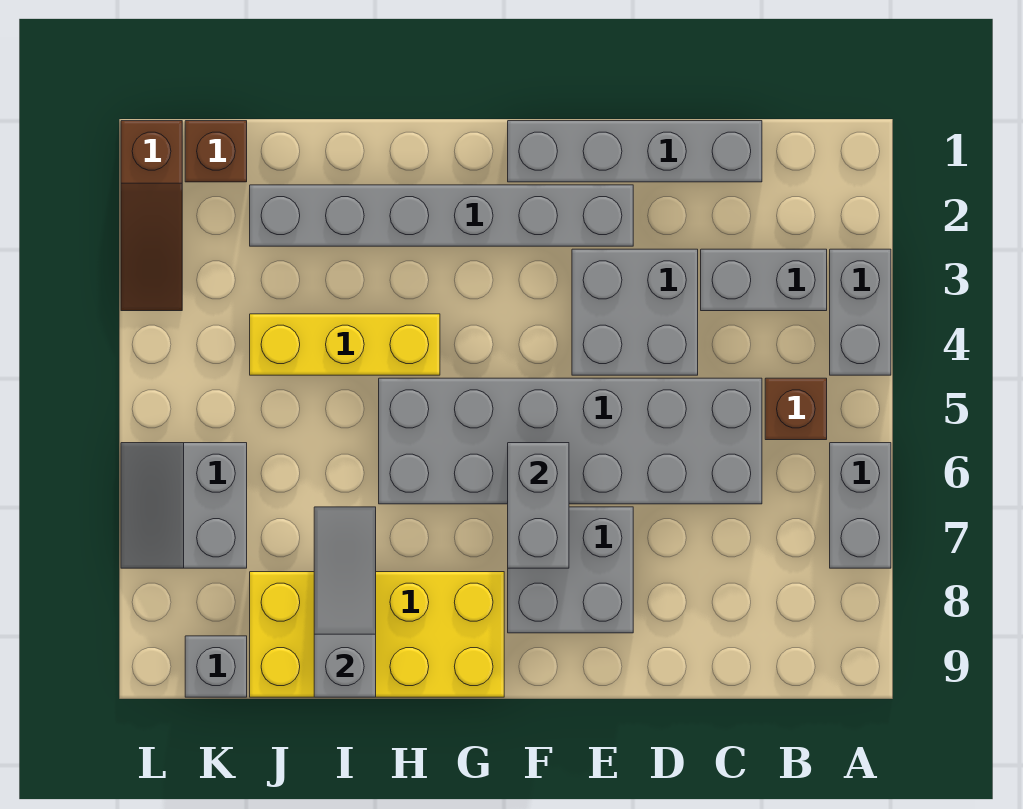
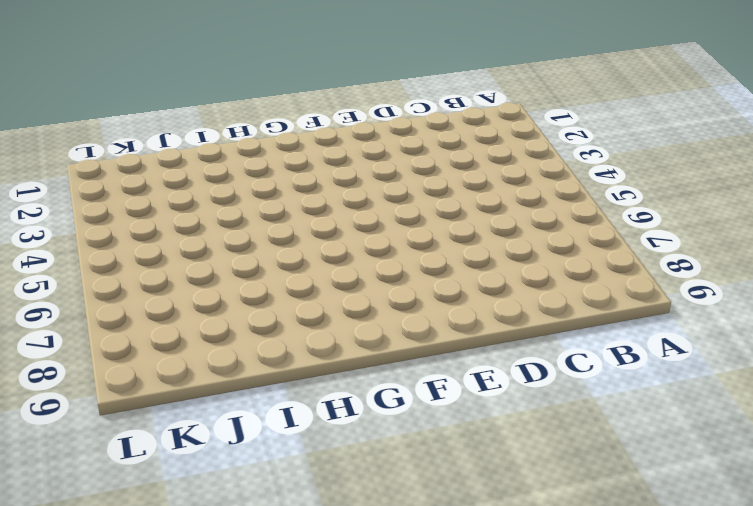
none -> grey 1x2 brick [830,249,891,375]
none -> grey 1x2 brick [830,443,891,568]
none -> grey 1x2 brick [701,249,827,311]

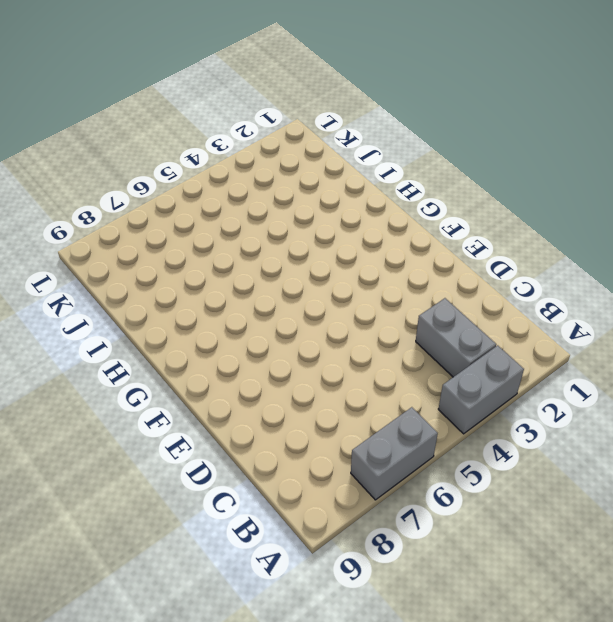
none -> brown 1x1 brick [765,378,827,440]
none -> grey 1x4 brick [508,121,762,182]
none -> grey 2x6 brick [379,378,762,504]

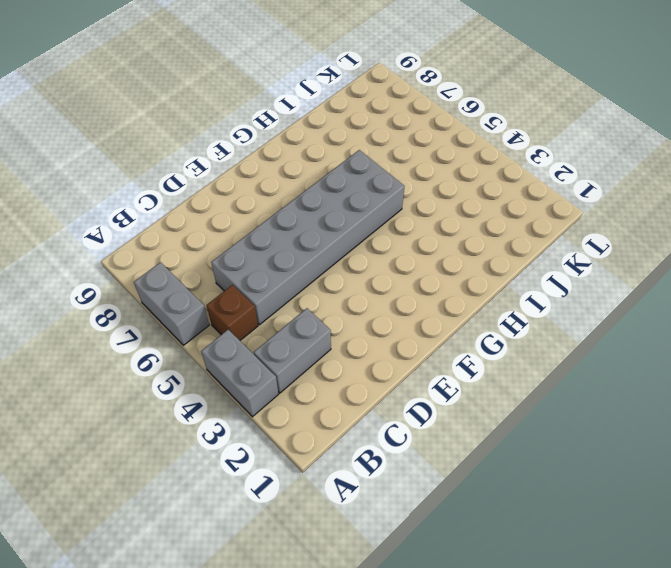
none -> grey 1x4 brick [508,121,762,182]
none -> grey 2x2 brick [572,249,698,375]
none -> grey 1x6 brick [250,185,633,246]

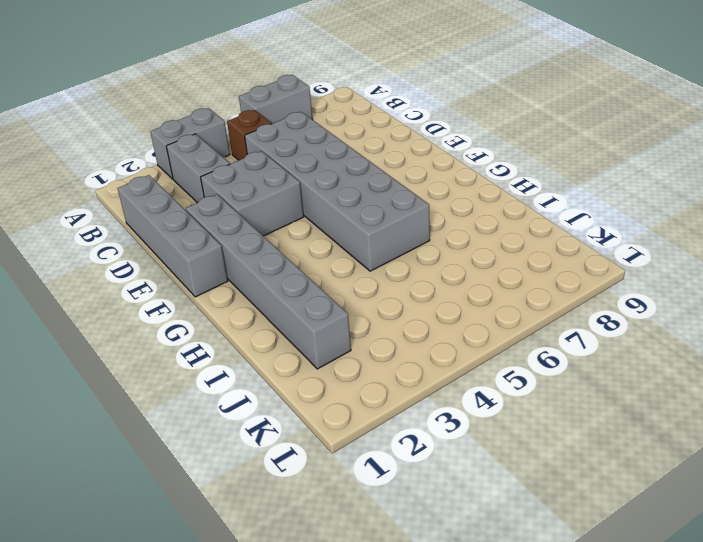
none -> grey 2x2 brick [508,507,633,633]
none -> yellow 2x4 brick [250,572,504,697]
none -> yellow 1x3 brick [250,314,440,375]

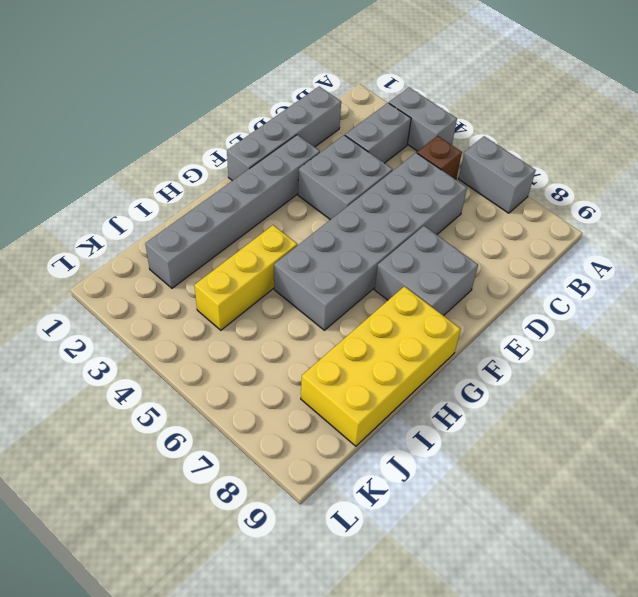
none -> brown 1x1 brick [185,121,247,182]
none -> grey 2x2 slope [121,443,247,568]
none -> grey 1x1 brick [185,636,247,697]

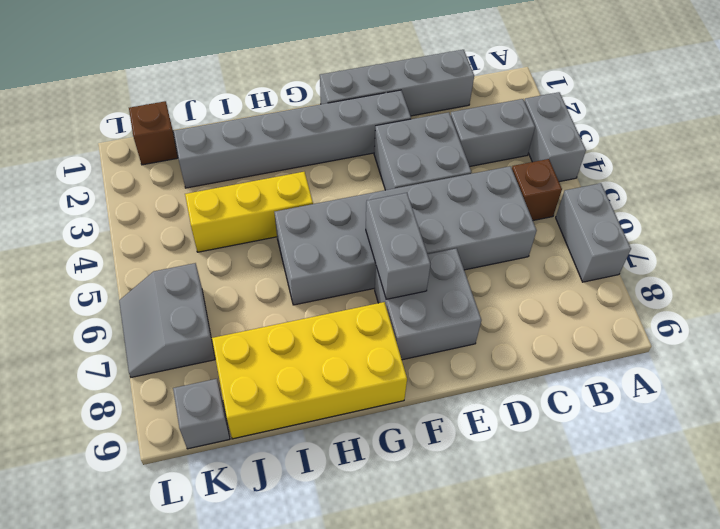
none -> brown 1x3 slope [121,121,182,311]
none -> grey 1x3 slope [314,507,376,697]

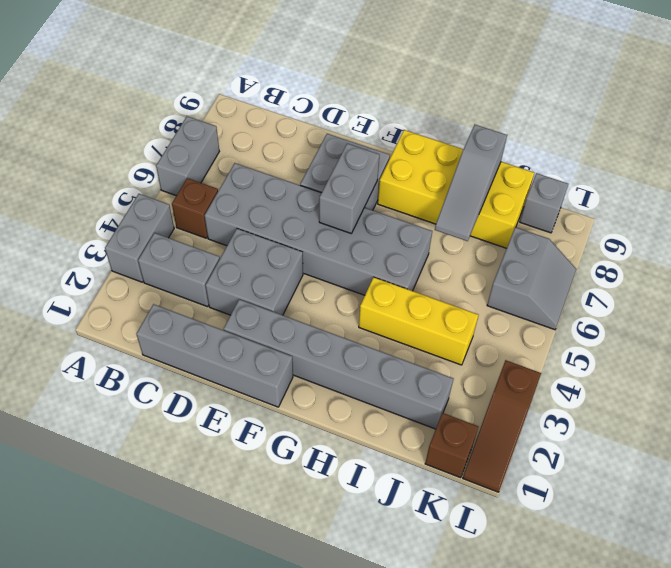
brown 1x3 slope [463,360,541,492] -> brown 1x3 slope turned to [121,121,182,311]

